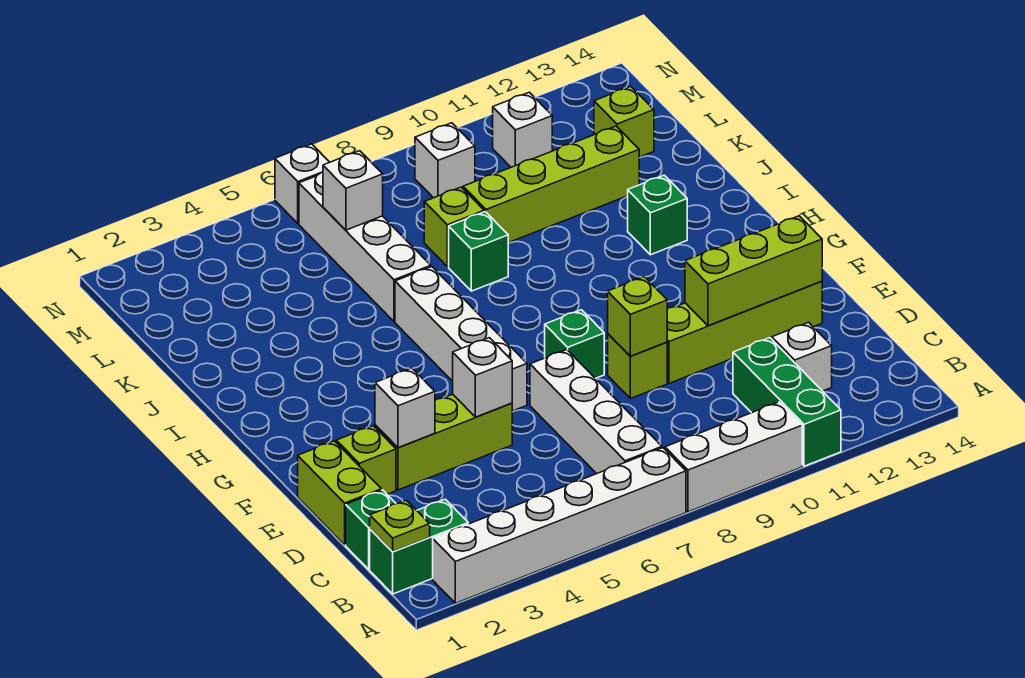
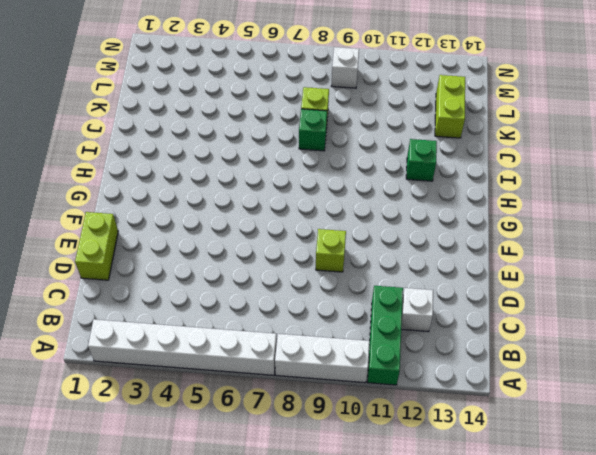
lime 1x2 brick [435,75,465,138] -> lime 1x1 brick [594,86,654,157]
none -> green 1x2 brick [370,499,468,594]
none -> white 1x4 brick [530,350,662,474]
none -> green 1x1 brick [346,490,396,569]

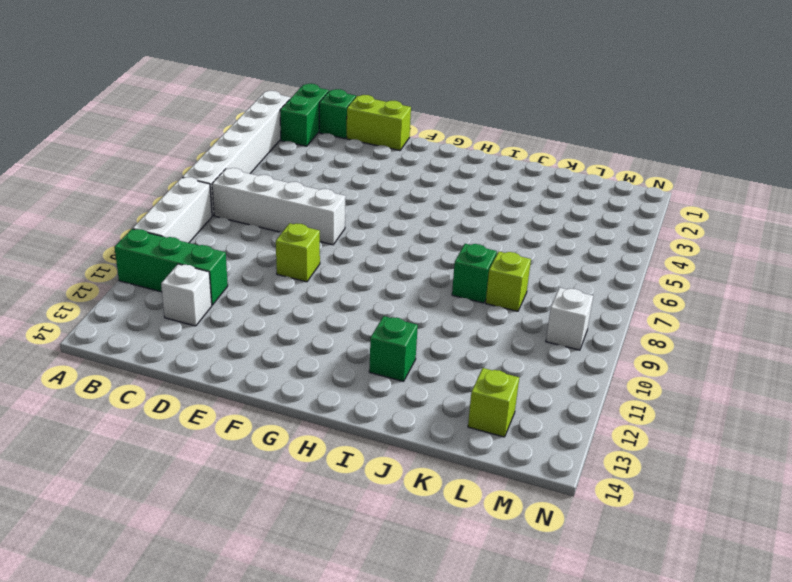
none -> lime 1x1 brick [336,426,396,494]
none -> lime 1x3 brick [375,394,512,490]
none -> lime 1x4 brick [667,281,822,383]

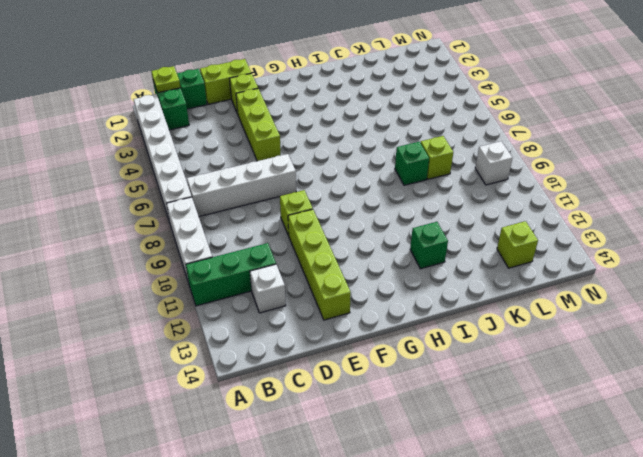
none -> white 1x4 brick [395,267,527,411]
none -> green 1x1 brick [545,310,604,378]
none -> white 1x4 brick [299,172,431,322]

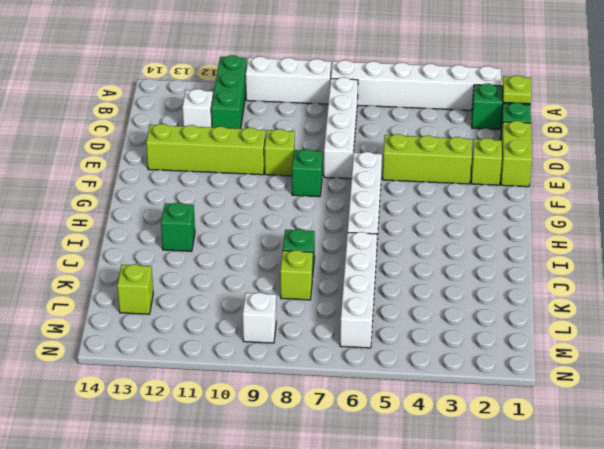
none -> lime 1x4 brick [463,126,639,243]
none -> white 1x1 brick [493,92,552,167]
none -> white 1x1 brick [275,144,330,223]

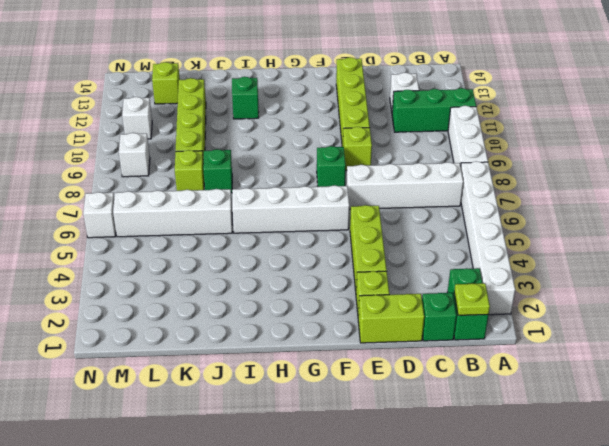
none -> white 1x1 brick [375,368,435,448]
none -> white 1x1 brick [453,338,512,417]
none -> lime 1x1 brick [608,277,667,356]

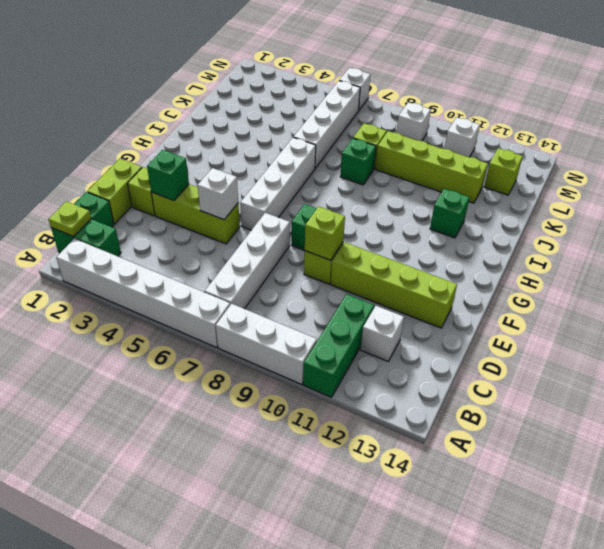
green 1x1 brick [147,150,189,200] -> white 1x1 brick [375,368,435,448]
none -> lime 1x3 brick [685,216,822,326]
none -> white 1x1 brick [323,151,383,230]

